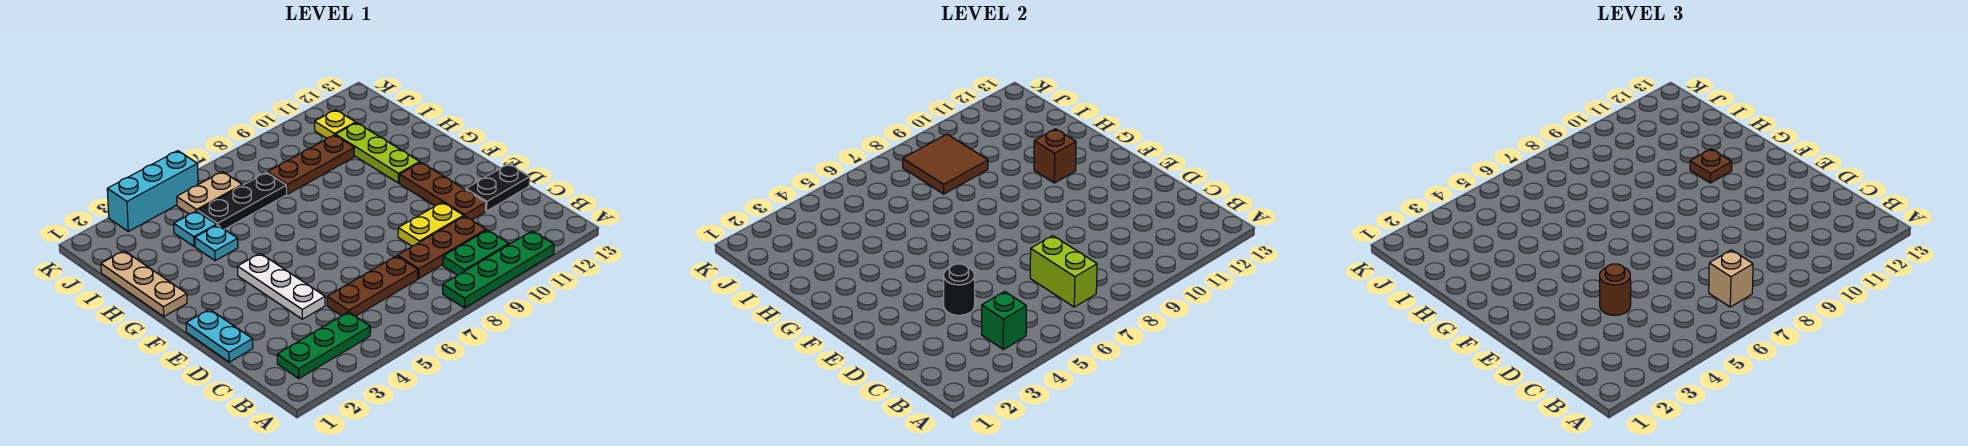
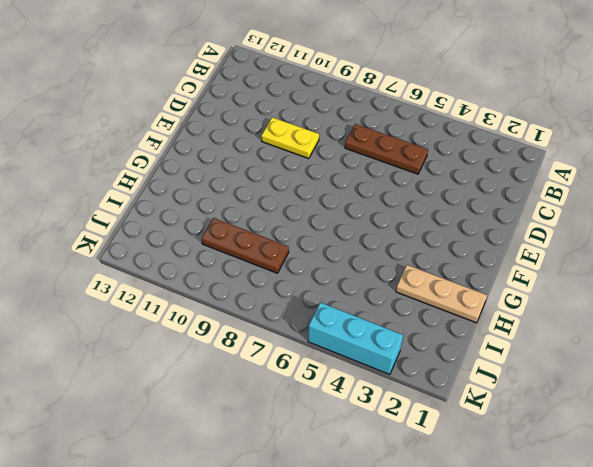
tan 1x3 plate [396,265,487,323] -> tan 1x3 plate turned to [101,251,187,316]
none -> green 1x4 plate [443,231,554,308]
none -> green 1x3 plate [277,312,370,379]
none -> green 1x2 plate [443,230,509,275]

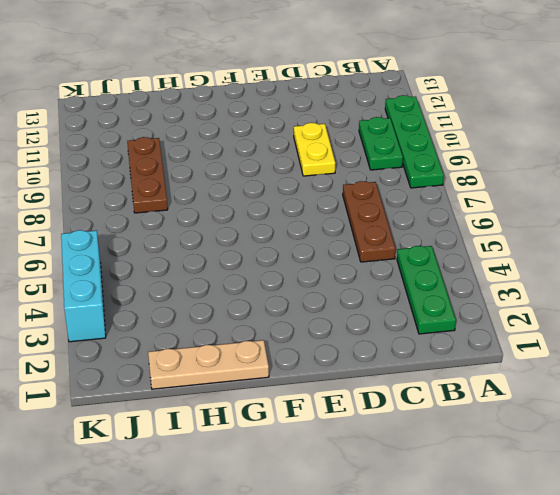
none -> brown 1x3 plate [398,216,486,278]
none -> cyan 1x2 plate [186,309,253,362]
none -> white 1x3 plate [237,253,325,319]

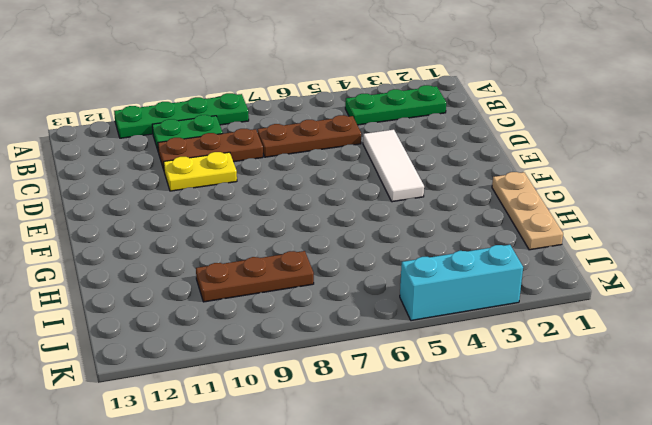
white 1x3 tile [363,130,424,202] -> white 1x3 plate [237,253,325,319]
none -> cyan 1x2 plate [186,309,253,362]
none -> brown 1x3 plate [399,162,486,220]
none -> black 1x2 plate [466,164,530,211]

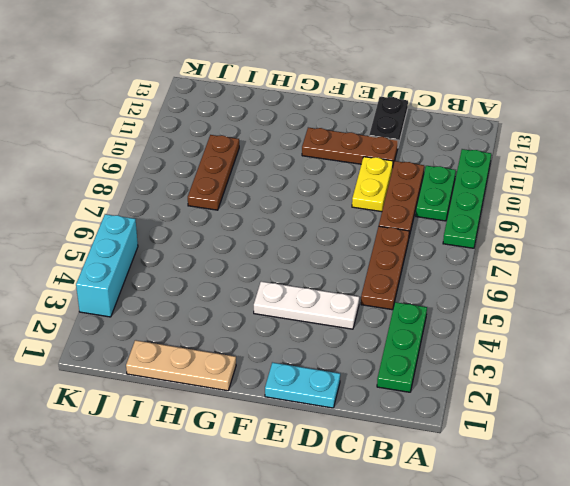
none -> lime 1x3 plate [335,123,420,183]
none -> cyan 1x1 plate [195,225,238,260]
none -> cyan 1x1 plate [174,211,216,246]

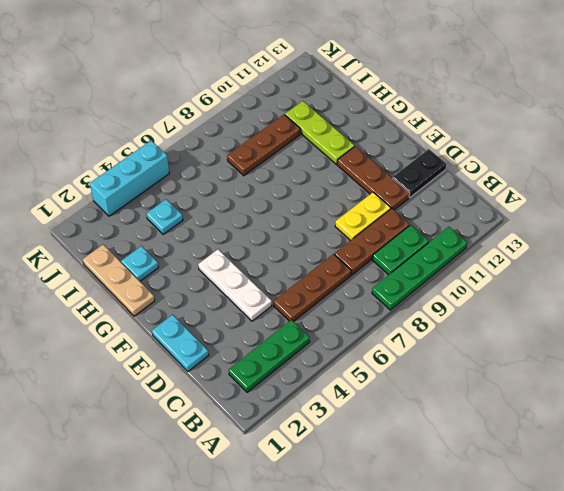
cyan 1x1 plate [121,246,159,281] -> cyan 1x1 plate moved to [195,225,238,260]
none -> black 1x3 plate [198,172,287,230]
none -> tan 1x2 plate [177,172,242,214]
none -> yellow 1x1 plate [315,110,356,138]

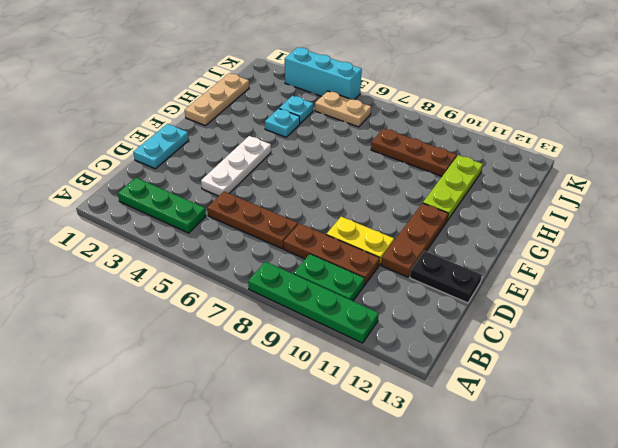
none -> black 1x3 plate [198,172,287,230]
none -> yellow 1x1 plate [315,110,356,138]
none -> green 1x1 brick [982,291,1026,350]

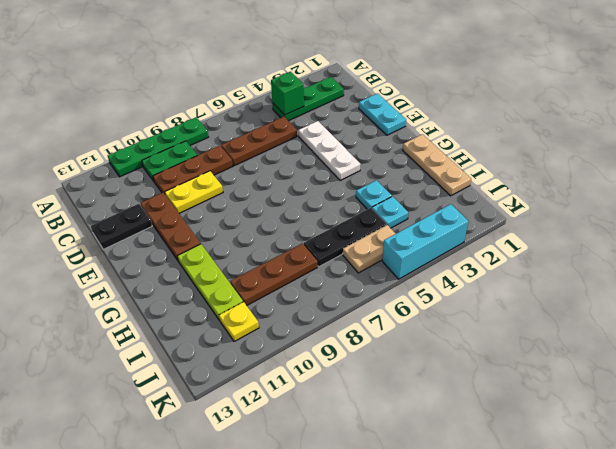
none -> lime 1x2 brick [1030,236,1097,307]
none -> black 1x1 round brick [944,264,975,315]
none -> brown 1x1 brick [1034,129,1076,183]

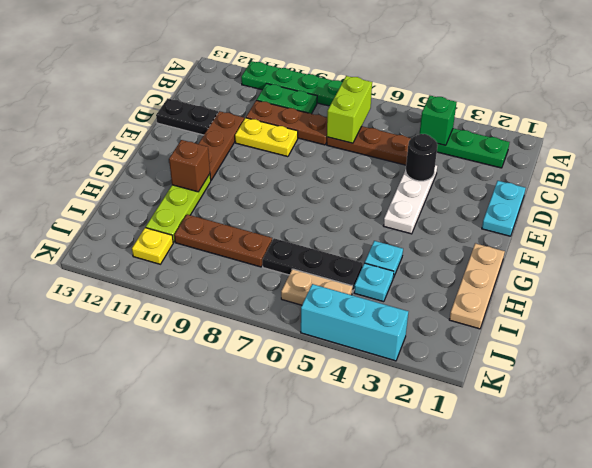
none -> brown 2x2 tile [903,134,988,194]
none -> tan 1x1 brick [1709,250,1753,307]
none -> brown 1x1 round brick [1600,264,1631,315]

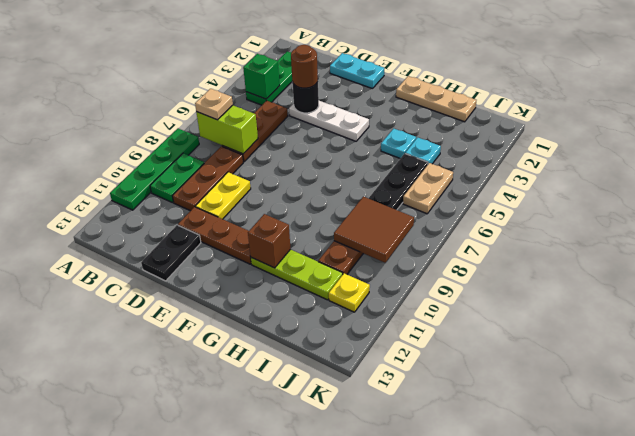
tan 1x1 plate [195,89,233,120] -> tan 1x1 brick [1709,250,1753,307]
none -> cyan 1x3 brick [107,151,198,231]
none -> brown 1x1 plate [1690,149,1732,183]

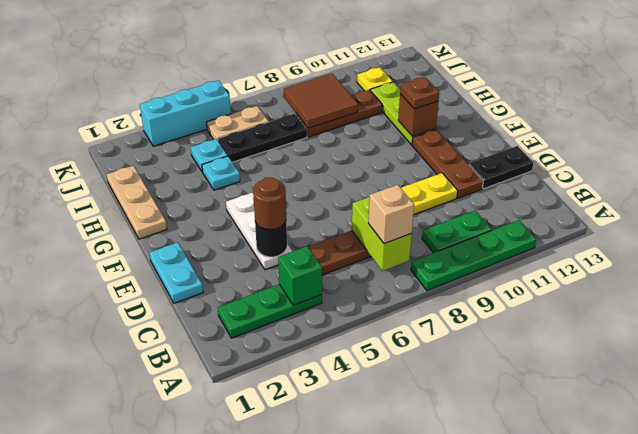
none -> brown 1x3 plate [398,216,486,278]

